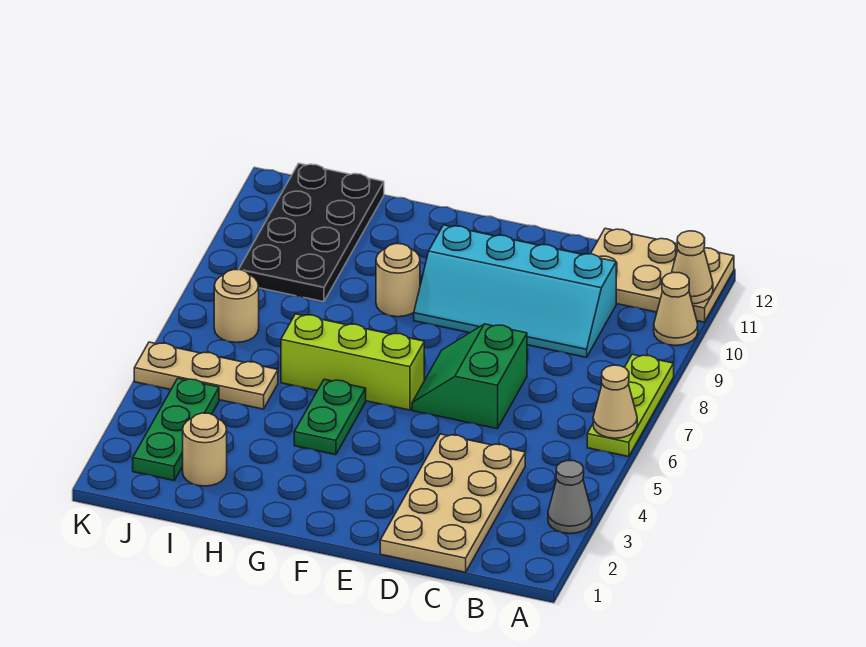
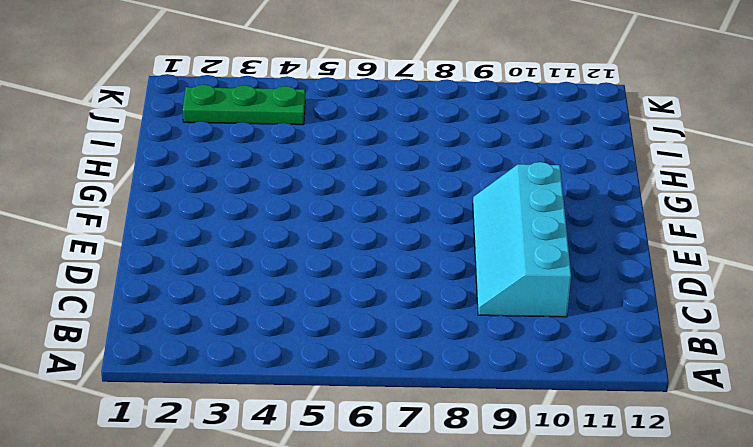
none -> grey 1x1 cone [548,461,592,534]
none -> lime 1x3 plate [587,354,674,457]
none -> tan 1x1 cone [654,272,698,346]

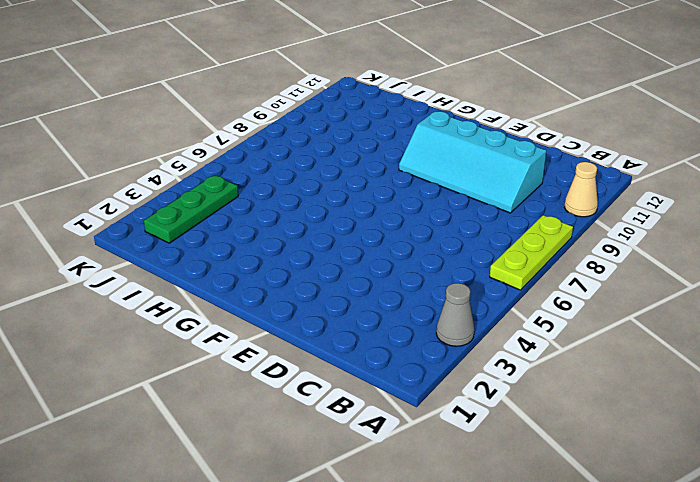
none -> tan 2x3 plate [591,228,734,322]
none -> tan 2x4 plate [380,434,525,572]
none -> green 2x2 slope [412,324,527,429]

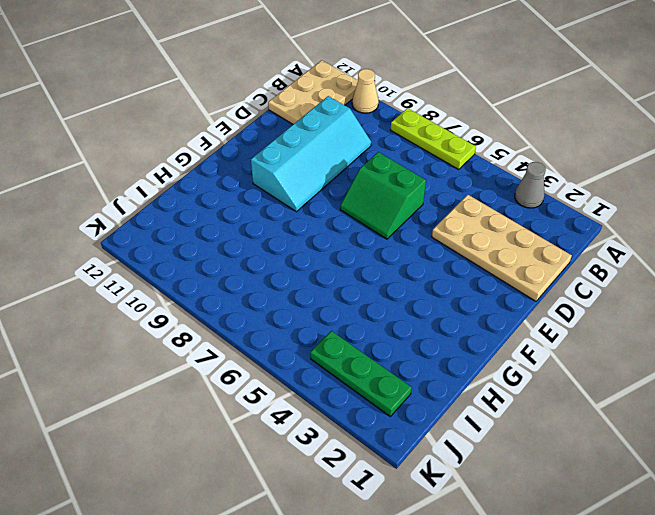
none -> lime 1x3 brick [281,314,424,410]
none -> green 1x2 plate [294,379,366,455]
none -> tan 1x1 round brick [376,244,420,317]

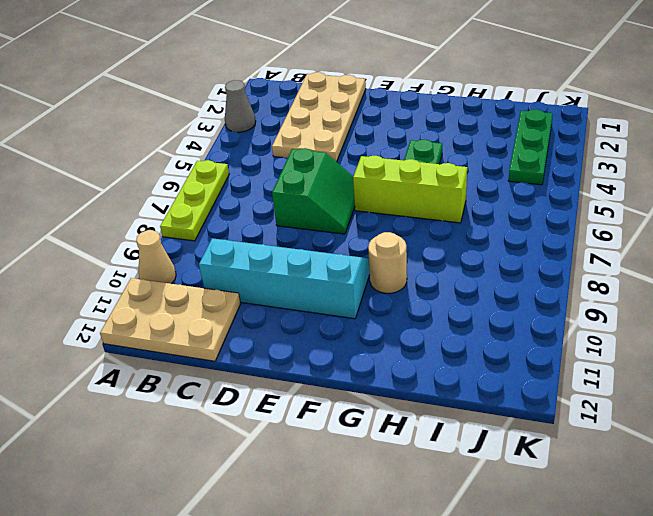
none -> tan 1x1 round brick [183,413,227,486]
none -> tan 1x3 plate [134,342,278,409]
none -> black 2x4 plate [239,163,384,302]

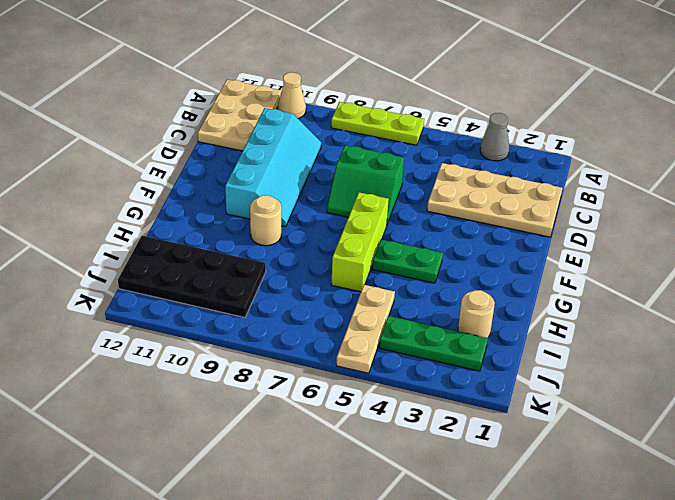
none -> tan 1x1 round brick [214,270,259,343]
none -> tan 1x1 cone [593,365,637,438]
none -> tan 1x1 cone [672,231,713,304]

